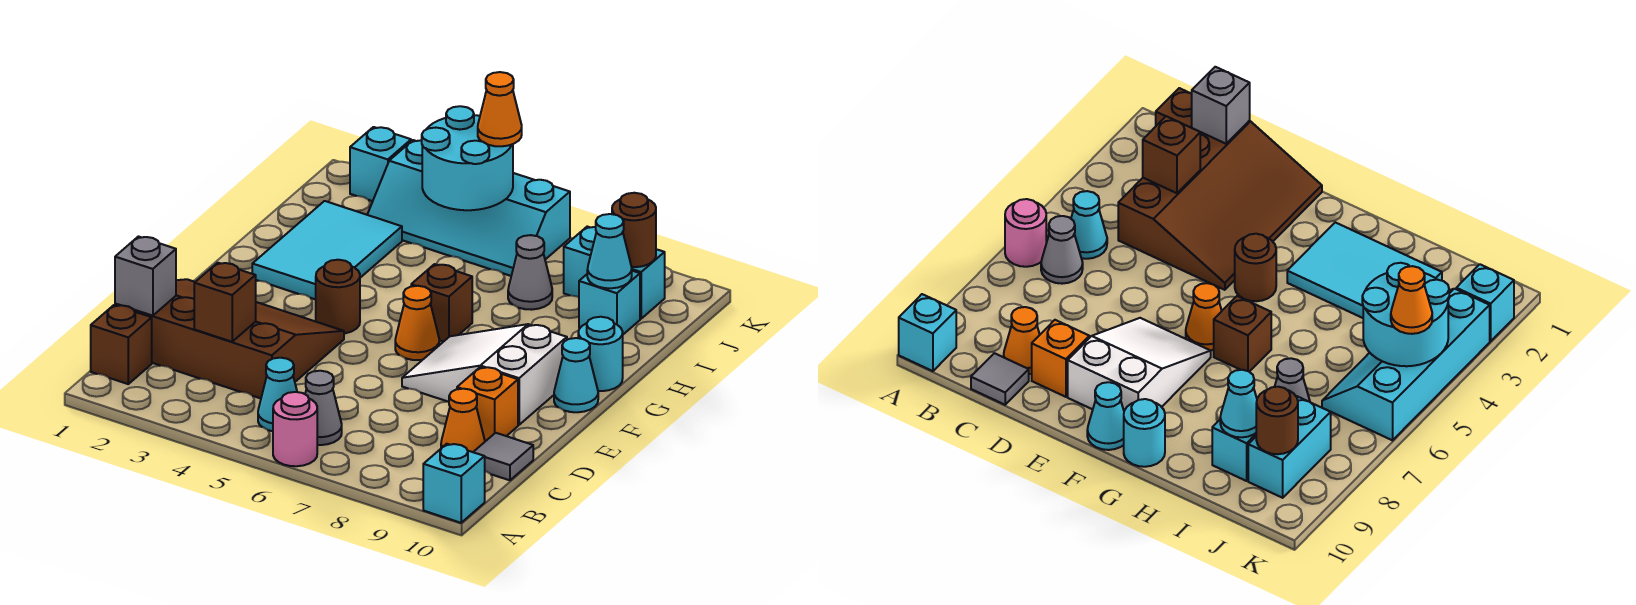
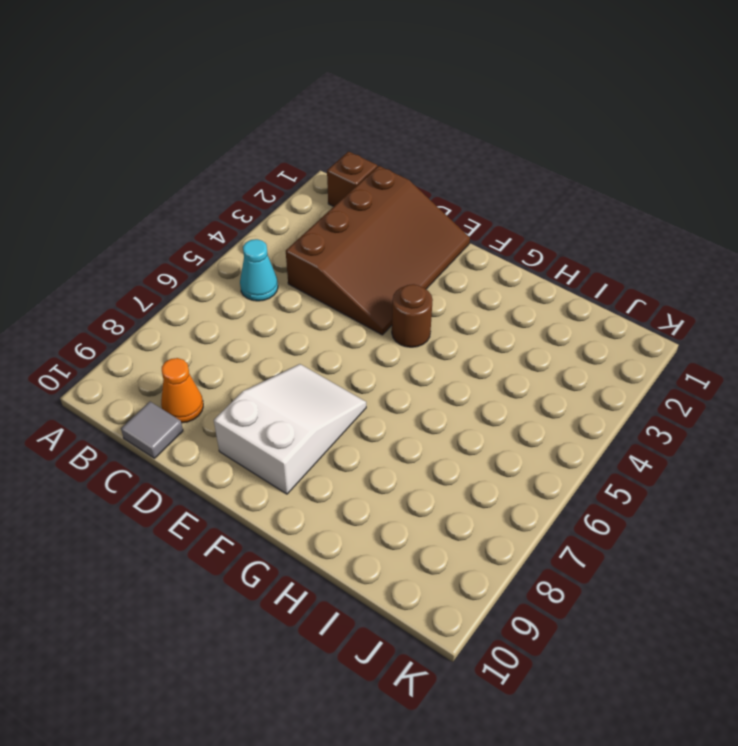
none -> pink 1x1 round brick [273,392,317,466]
none -> cyan 1x1 brick [423,444,485,523]
none -> grey 1x1 cone [305,371,342,445]

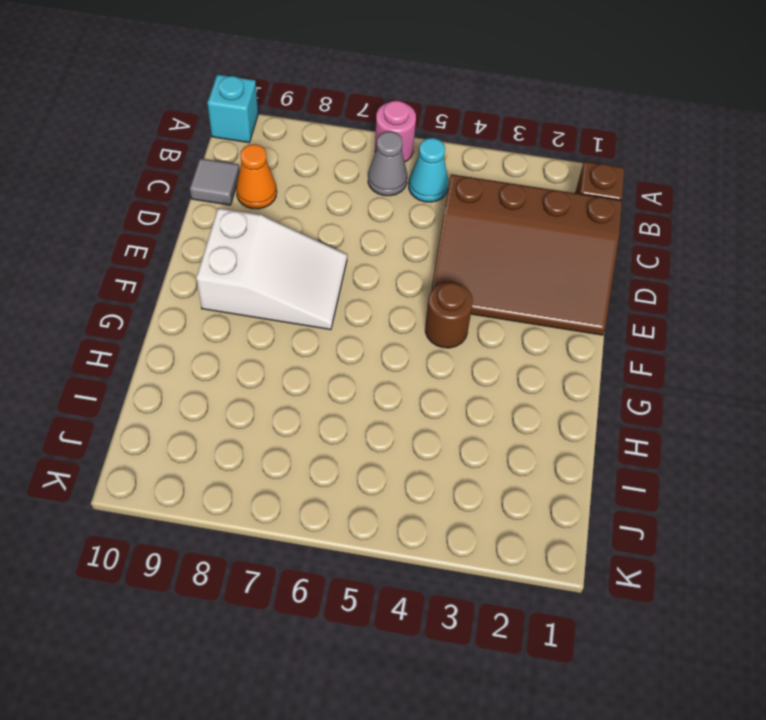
none -> orange 1x1 brick [457,367,518,441]
none -> orange 1x1 cone [395,286,439,360]
none -> cyan 1x1 cone [554,338,598,412]

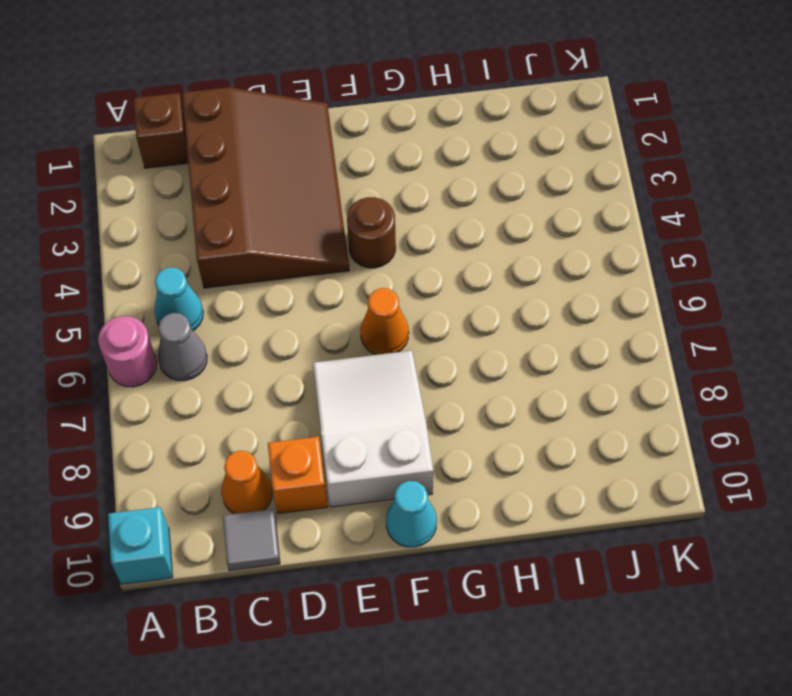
none -> cyan 2x3 tile [252,201,402,300]
none -> brown 1x1 brick [411,264,472,342]
none -> cyan 1x1 round brick [578,317,623,391]

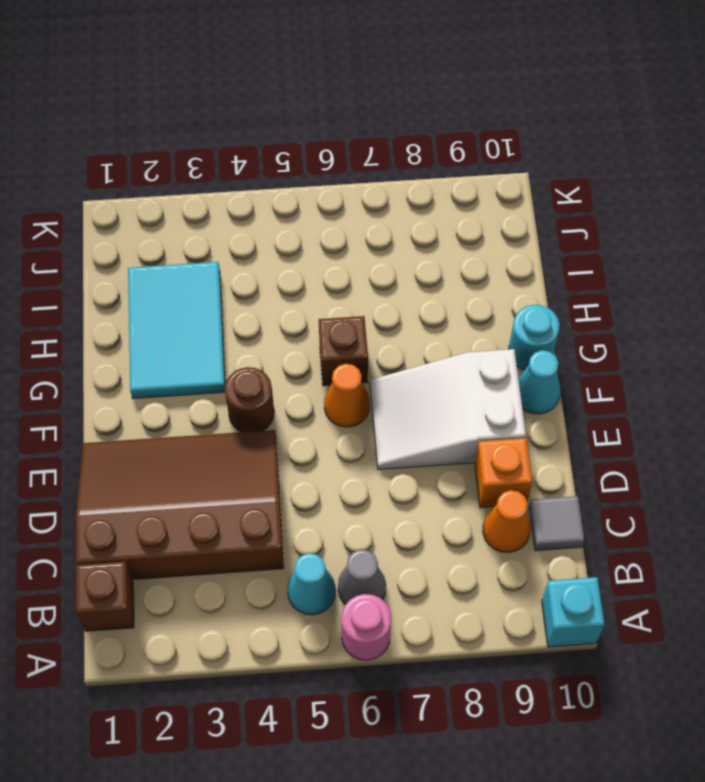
none -> grey 1x1 cone [508,235,552,310]
none -> cyan 1x1 brick [579,271,640,334]
none -> cyan 2x4 slope [367,140,570,276]

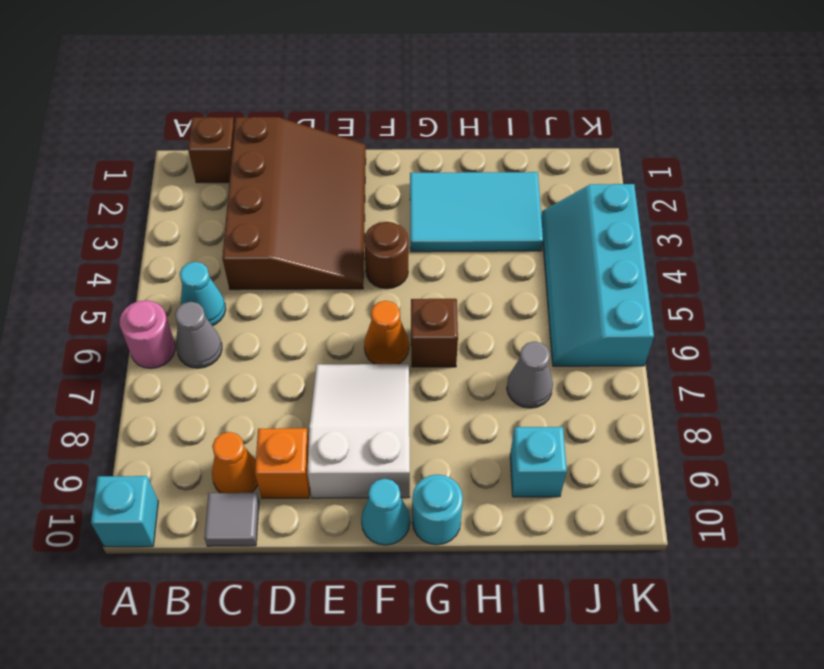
none -> cyan 1x2 brick [564,227,665,319]
none -> cyan 1x1 brick [350,127,411,201]
none -> grey 1x1 brick [115,237,176,316]

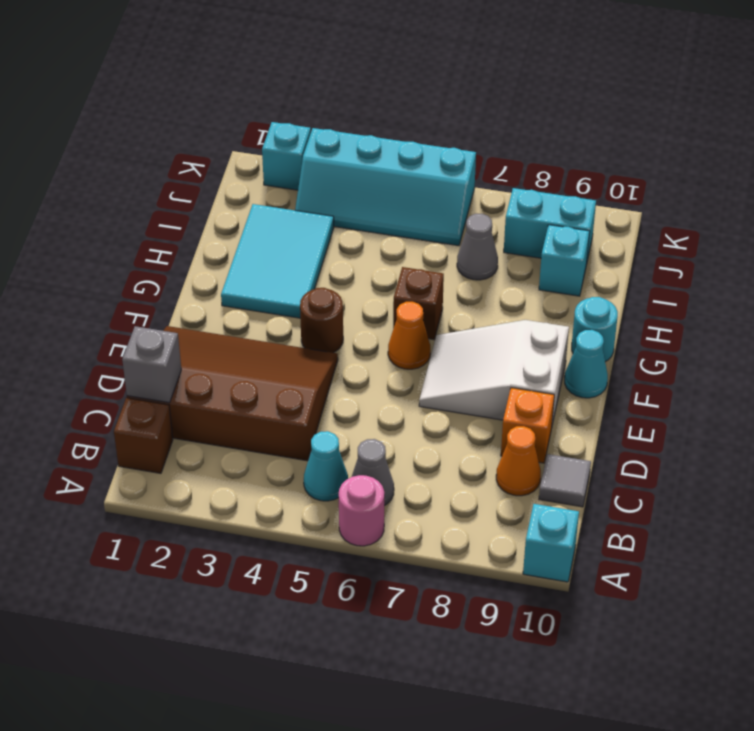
none -> brown 1x1 brick [194,263,256,342]
none -> cyan 1x1 cone [587,214,632,288]
none -> cyan 2x2 round brick [422,106,513,210]

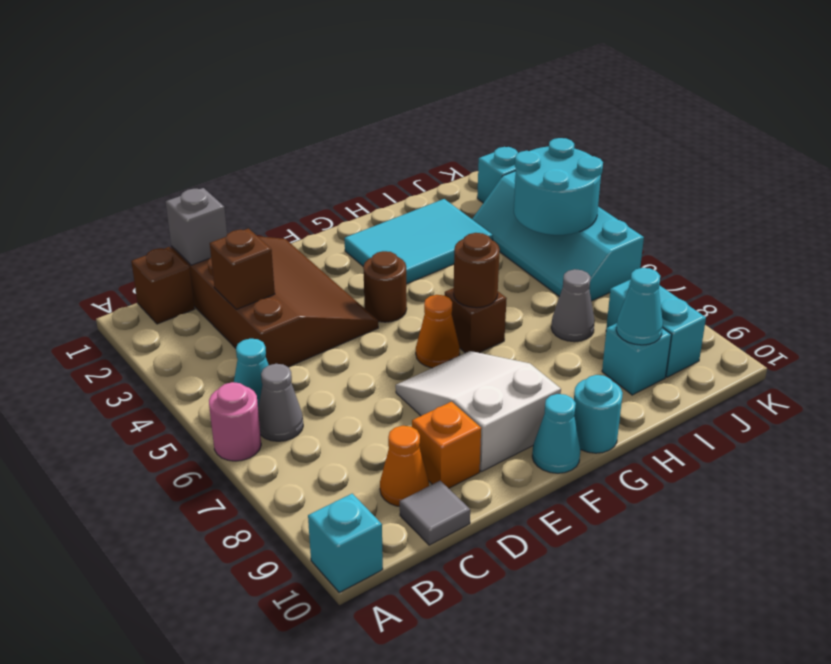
brown 1x1 round brick [454,233,500,308] -> brown 1x1 round brick moved to [612,193,656,267]
none -> orange 1x1 cone [478,72,522,146]

